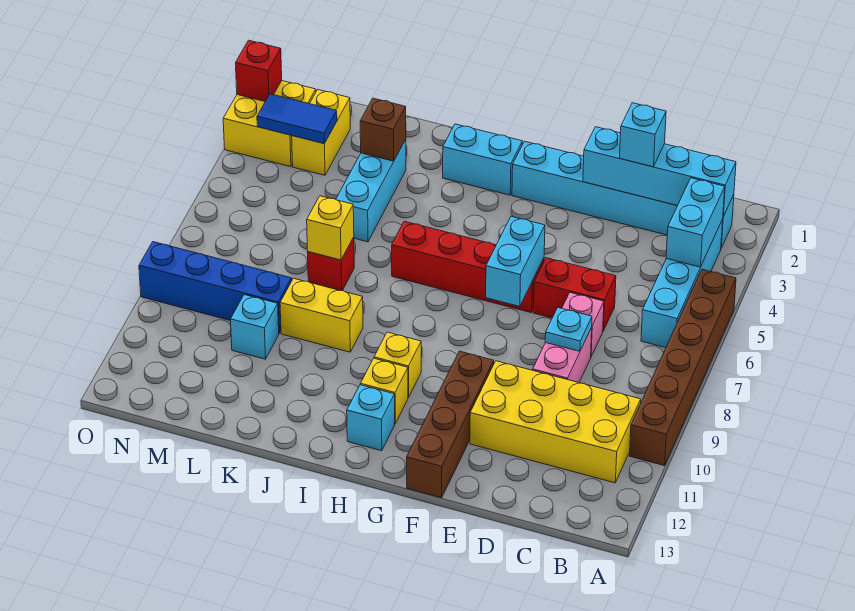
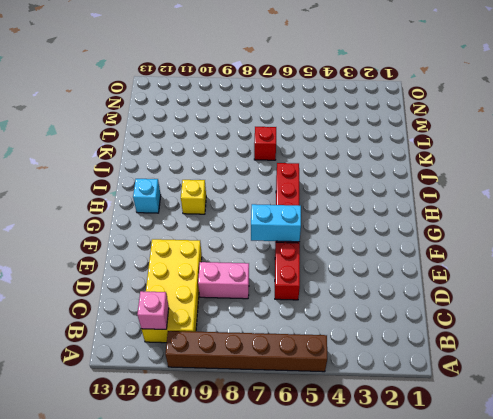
pink 1x1 brick [137,291,169,329] -> pink 1x1 brick moved to [562,293,604,356]
none -> cyan 1x6 brick [512,141,734,248]
none -> cyan 1x4 brick [641,220,723,348]
none -> brown 1x4 brick [407,351,494,498]

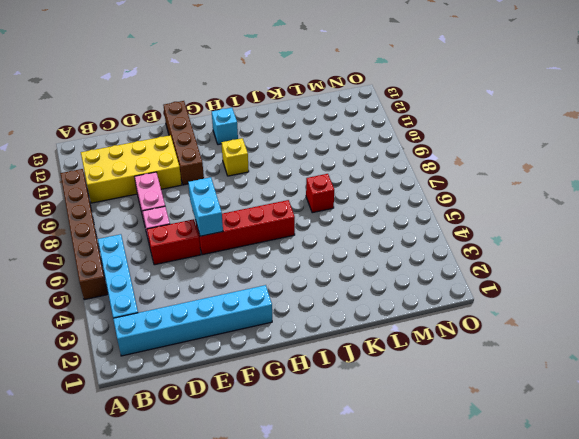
none -> cyan 1x2 brick [443,124,522,195]
none -> yellow 1x1 brick [361,358,408,423]
none -> yellow 1x2 brick [280,278,363,352]

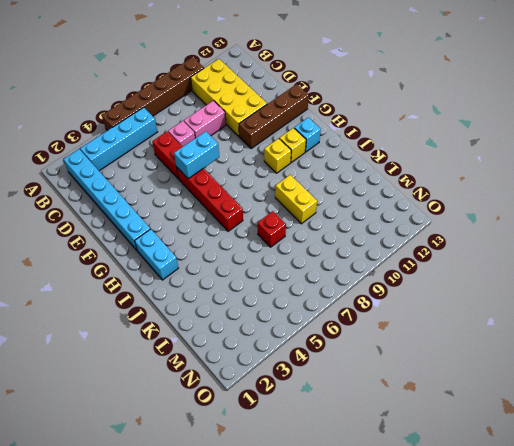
none -> cyan 1x3 brick [336,139,406,242]
none -> blue 1x4 brick [139,242,292,333]
none -> cyan 1x1 brick [231,295,279,359]

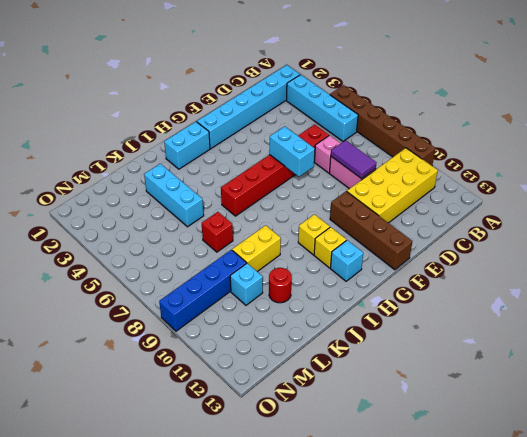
purple 1x2 tile [331,140,376,179] -> cyan 1x1 plate [545,308,592,351]
red 1x1 round brick [269,268,292,303] -> none
none -> yellow 1x2 brick [292,90,350,175]
none -> yellow 2x2 brick [223,81,316,167]
none -> cyan 1x4 brick [583,127,736,217]

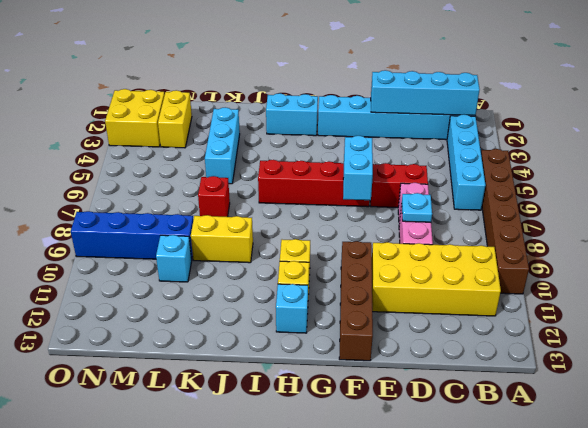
none -> cyan 1x2 brick [666,178,725,267]
none -> brown 1x1 brick [360,98,406,161]
none -> yellow 1x1 brick [307,196,354,260]

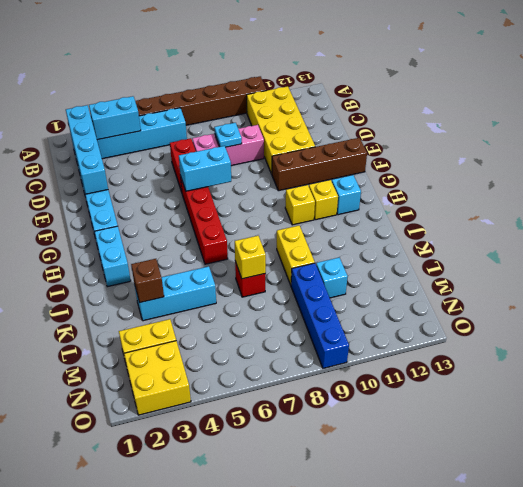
none -> blue 1x2 tile [257,94,337,144]
none -> red 1x1 brick [236,40,282,101]
none -> cyan 1x1 brick [620,103,666,167]

